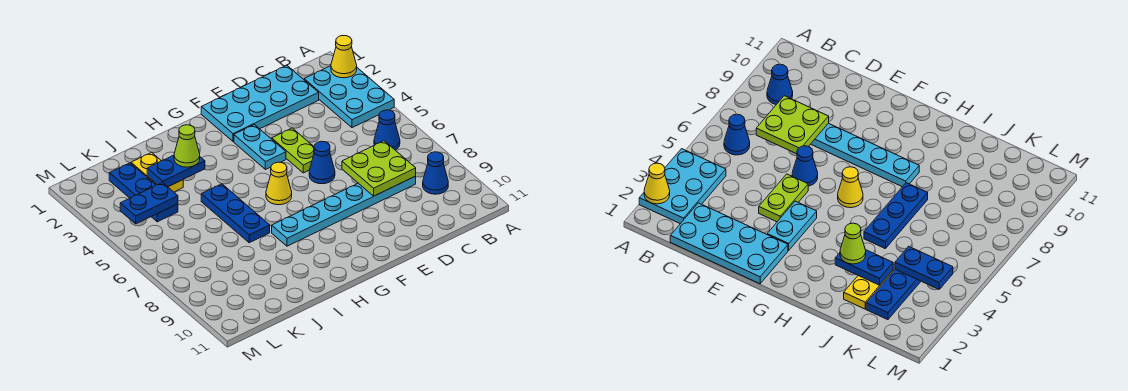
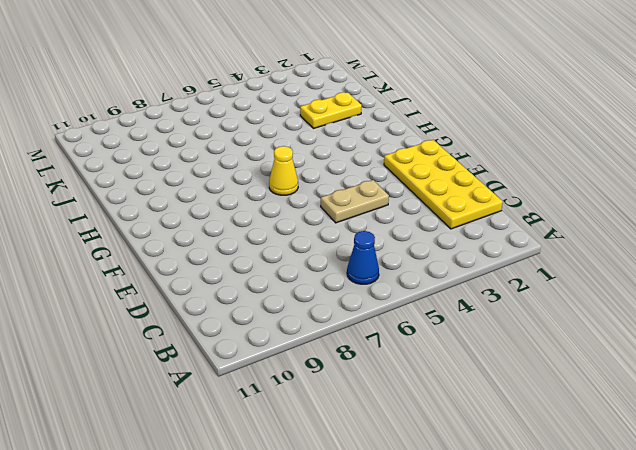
yellow 2x4 plate [384,140,503,229] -> cyan 2x4 plate [201,65,319,142]
tan 1x2 plate [321,180,389,223] -> lime 1x2 plate [272,128,314,173]
none -> cyan 2x3 plate [304,66,394,128]
none -> blue 1x1 cone [423,152,448,194]
none -> cyan 1x6 plate [272,176,416,246]

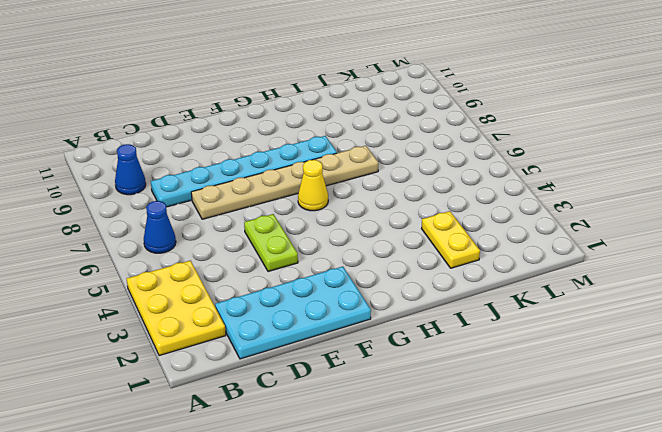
yellow 2x3 plate [127,261,226,356] -> cyan 2x3 plate [304,66,394,128]
tan 1x6 plate [191,146,378,219] -> blue 1x3 plate [201,184,270,243]
none -> blue 1x1 cone [309,141,335,184]
none -> cyan 1x2 plate [234,125,286,169]
none -> blue 1x3 plate [109,163,178,222]

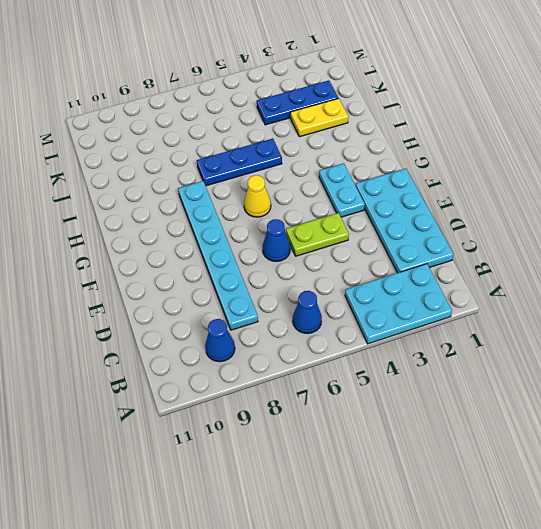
cyan 1x2 plate [319,163,365,217] -> cyan 1x2 plate turned to [234,125,286,169]
none -> yellow 1x1 cone [331,36,357,78]
none -> lime 2x2 plate [342,141,416,196]
none -> blue 1x2 plate [147,155,205,187]

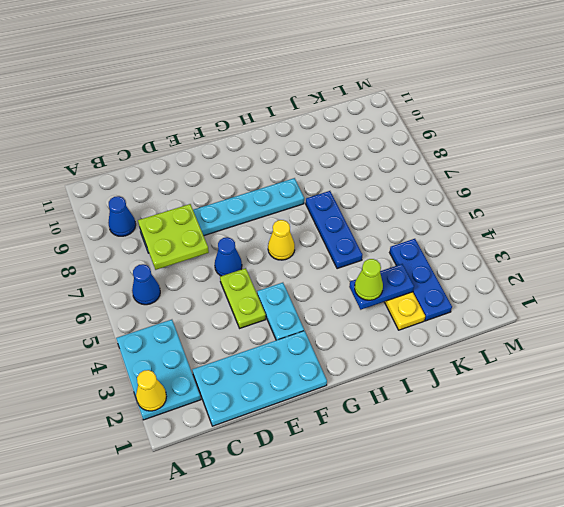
none -> blue 1x2 plate [120,182,178,224]

